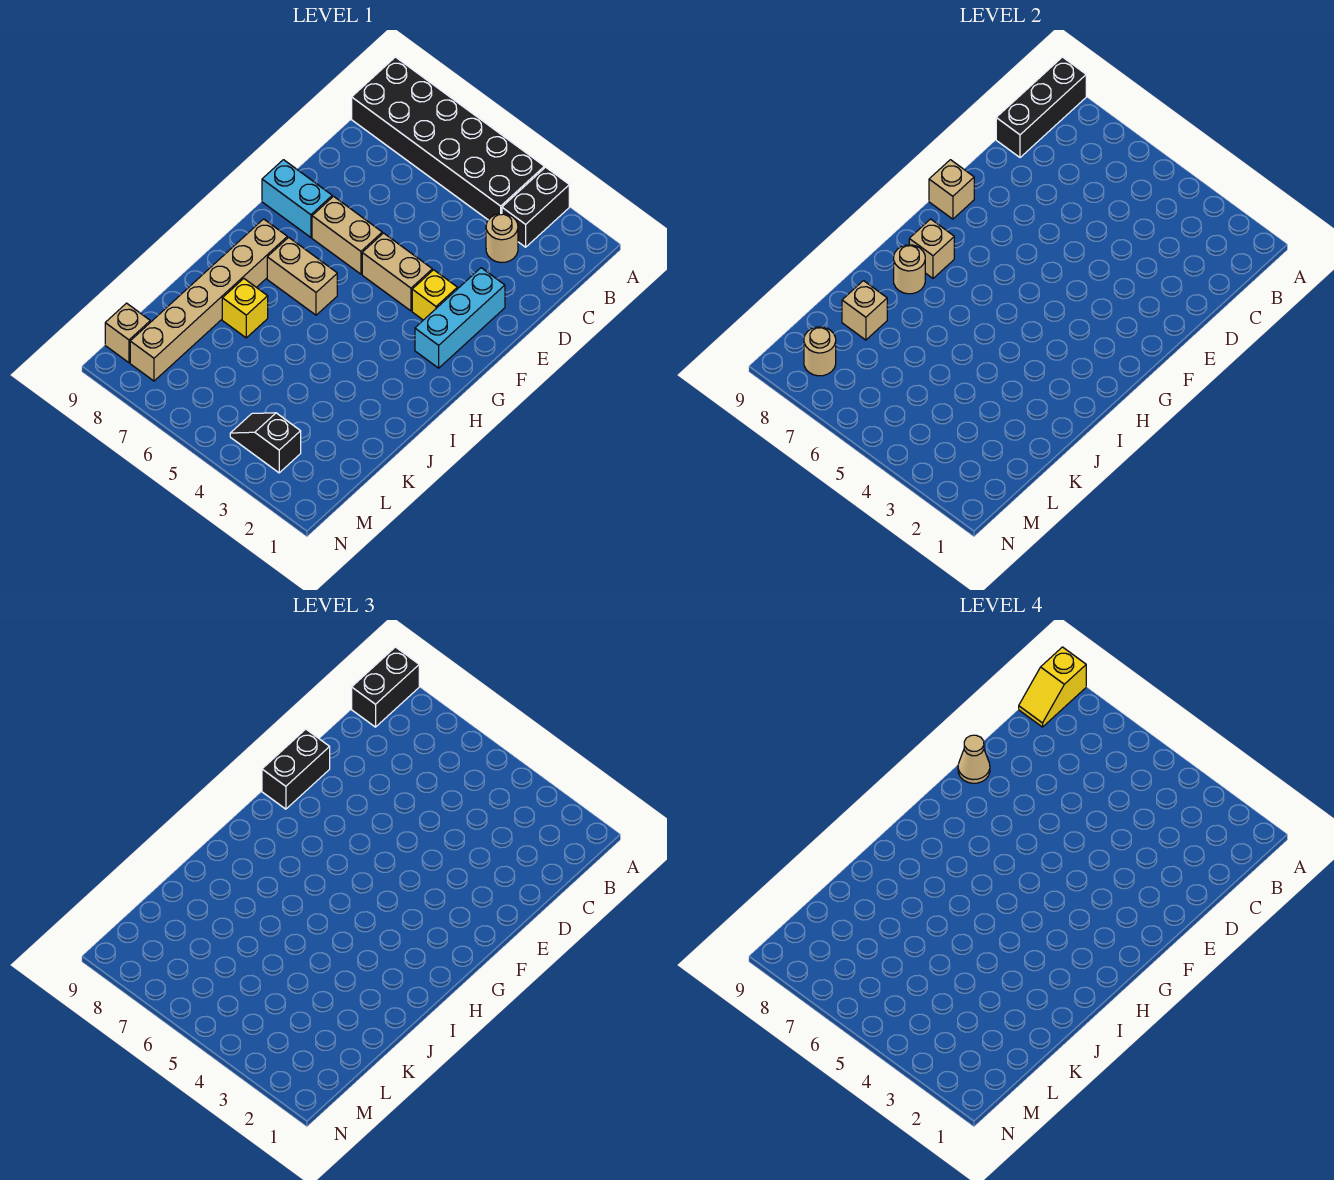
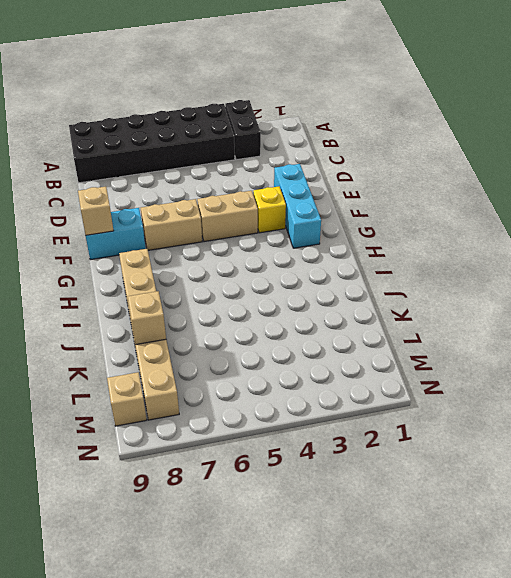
none -> tan 1x1 round brick [486,214,518,263]
none -> tan 1x2 brick [267,237,337,315]
none -> yellow 1x1 brick [222,279,268,338]

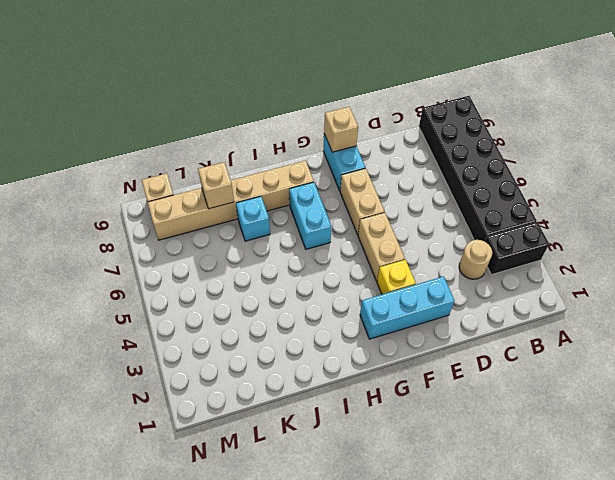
cyan 1x2 brick [289,182,331,249] -> tan 1x2 brick [267,237,337,315]
cyan 1x1 brick [236,196,270,241] -> yellow 1x1 brick [222,279,268,338]
none -> black 1x2 slope [230,413,301,473]
none -> black 1x3 brick [996,57,1086,157]
none -> tan 1x1 brick [909,219,954,278]

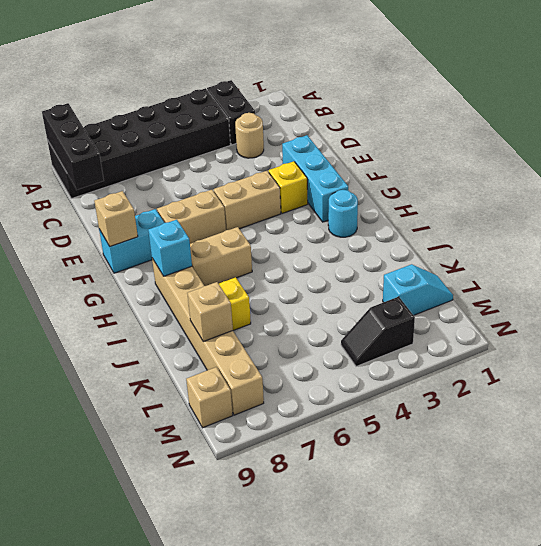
cyan 1x1 round brick [328,190,358,237] -> none
cyan 1x1 brick [148,220,192,276] -> tan 1x1 brick [909,219,954,278]
cyan 1x2 slope [383,264,453,315] -> none
none -> tan 1x1 round brick [894,245,925,294]
none -> tan 1x1 round brick [804,327,836,376]
none -> black 1x2 brick [352,647,419,727]

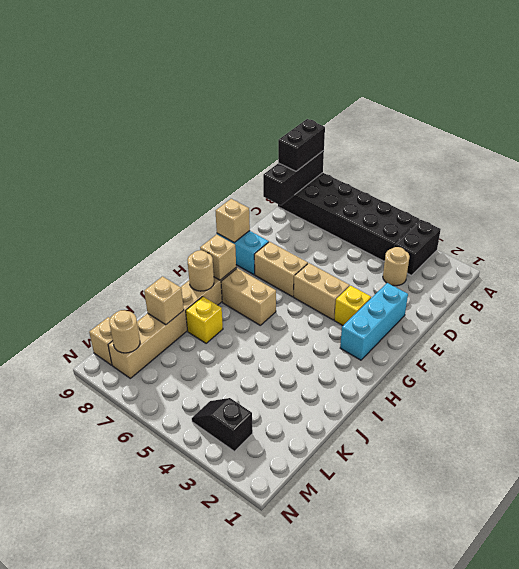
none -> black 1x2 brick [262,729,330,809]
none -> yellow 1x2 slope [1019,647,1086,727]
none -> tan 1x1 cone [958,735,990,783]

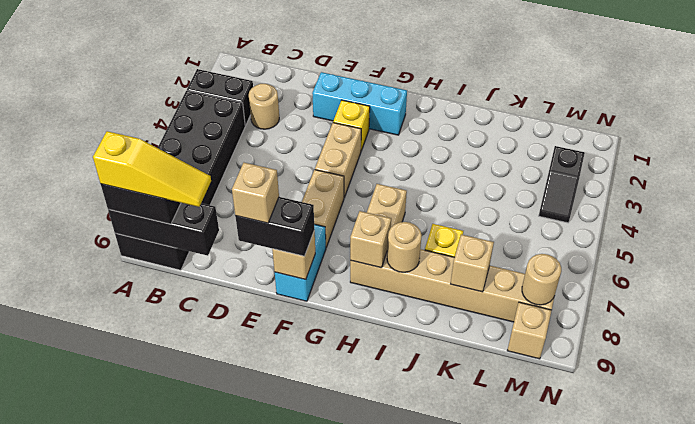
yellow 1x3 slope [93,131,211,207] -> yellow 1x2 slope [1019,647,1086,727]
tan 1x1 brick [232,163,279,223] -> tan 1x1 cone [958,735,990,783]

